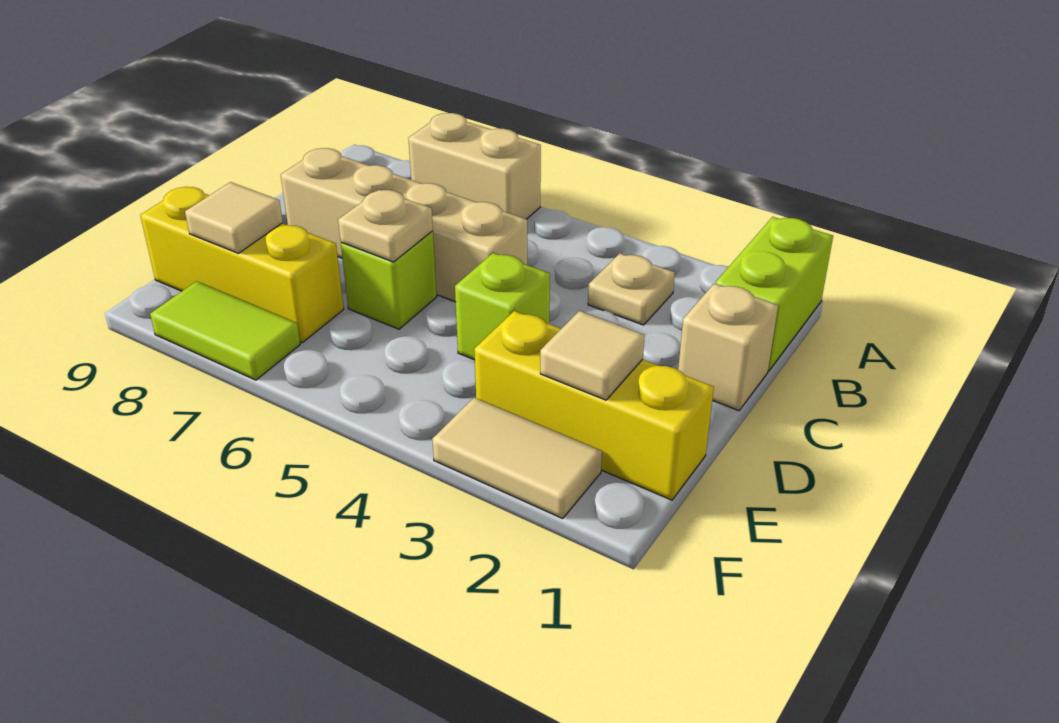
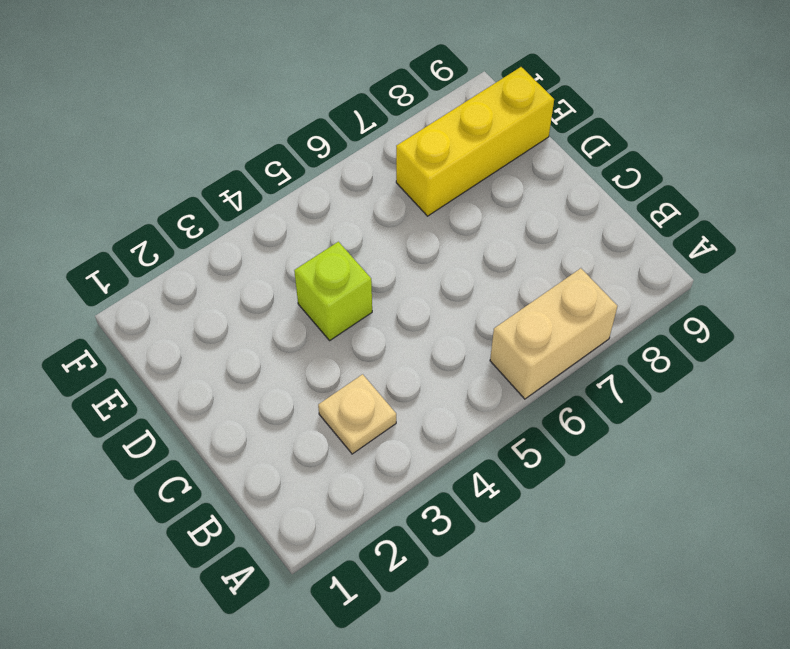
none -> lime 1x2 brick [715,217,833,371]
none -> tan 1x1 brick [678,283,778,411]
none -> tan 1x4 brick [281,148,527,302]

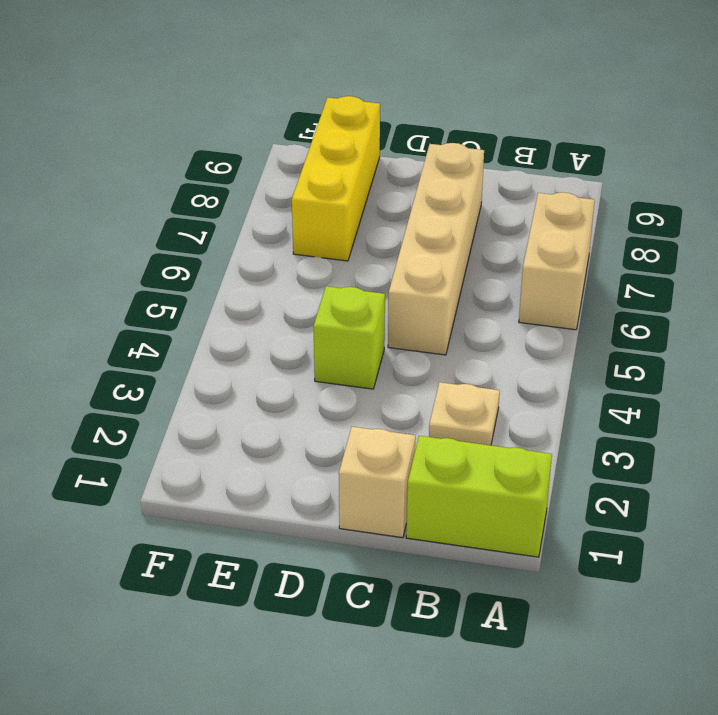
none -> lime 1x1 brick [341,231,437,329]
none -> yellow 1x3 brick [474,311,714,500]
none -> tan 1x2 tile [432,398,602,518]

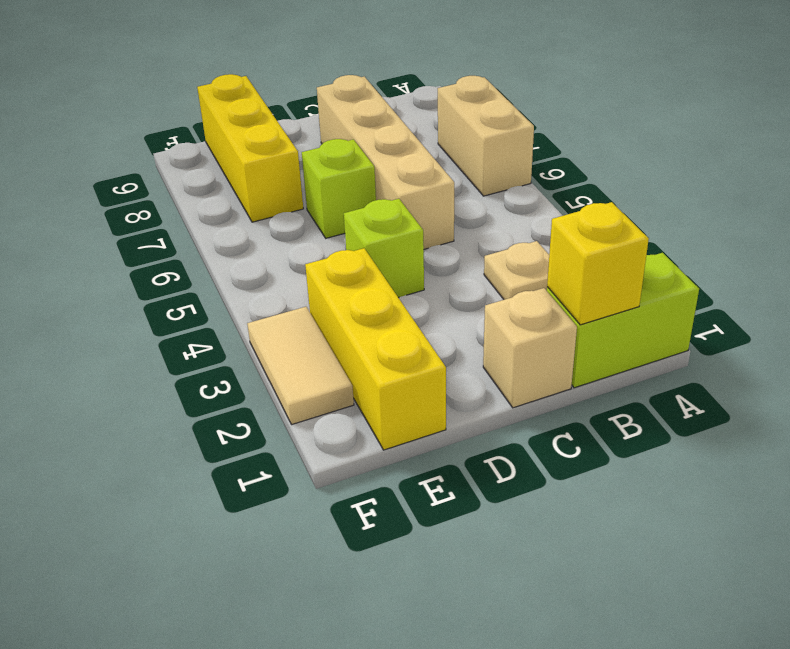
yellow 1x1 brick [547,202,649,325] -> none
none -> lime 1x2 tile [150,281,300,380]
none -> tan 1x1 plate [338,190,433,262]
none -> tan 1x1 tile [540,311,645,400]

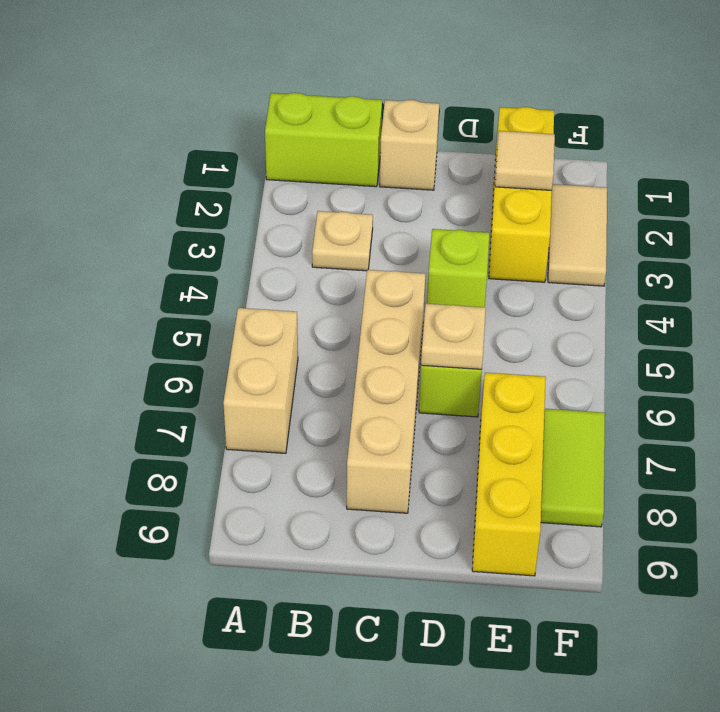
none -> tan 1x1 tile [185,182,283,253]

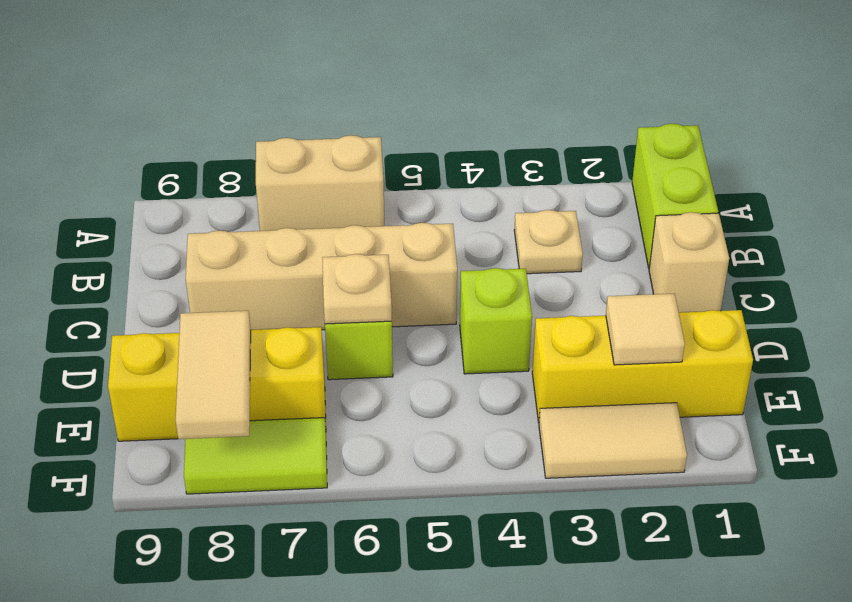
tan 1x2 tile [175,311,251,439] -> tan 1x1 tile [185,182,283,253]

